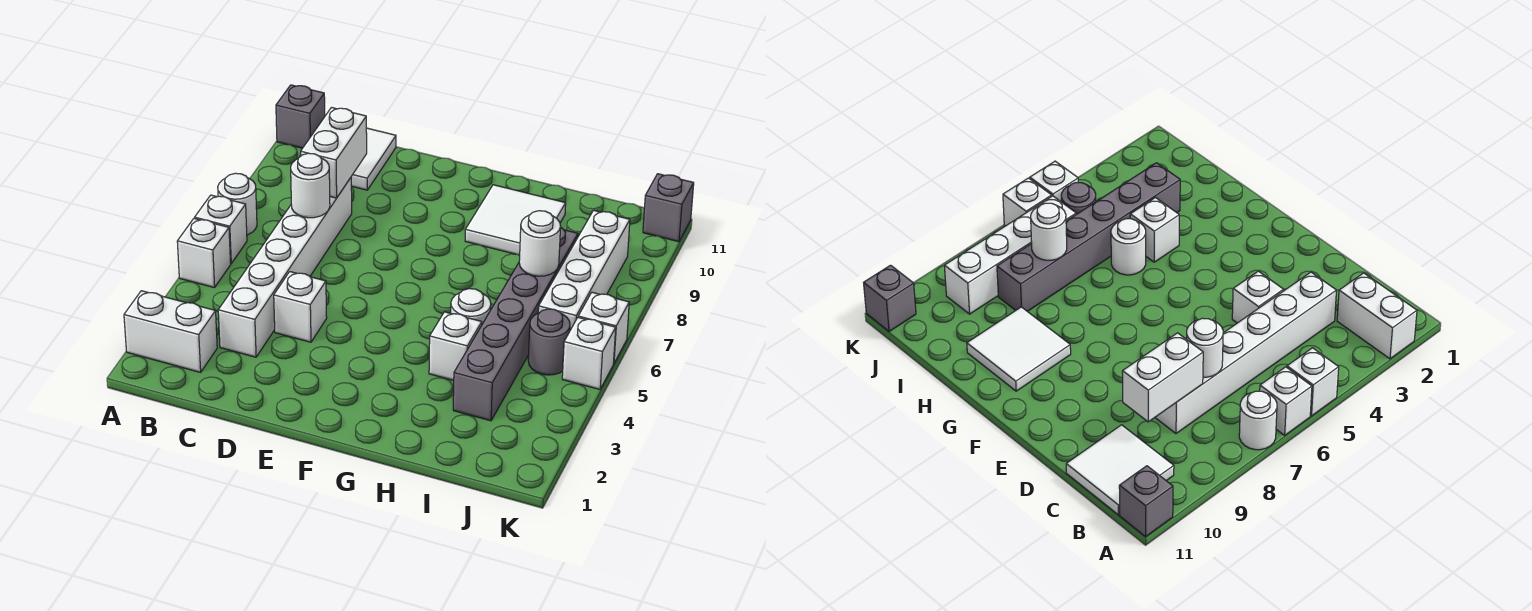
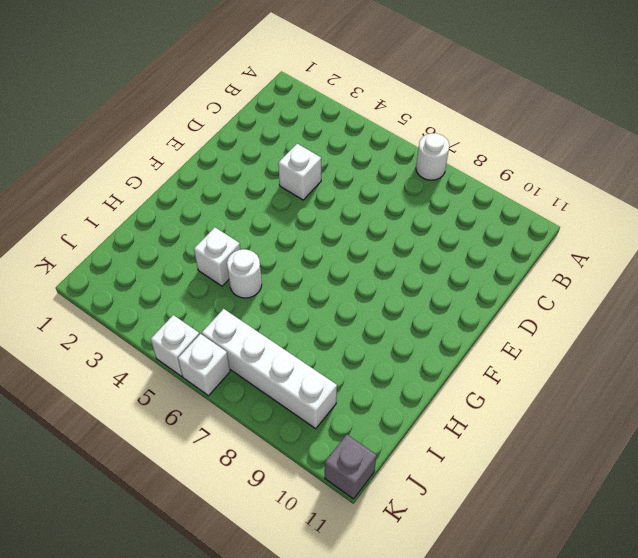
none -> white 1x2 brick [124,291,217,372]
none -> white 1x1 brick [177,218,231,288]
none -> white 1x1 brick [195,195,247,263]

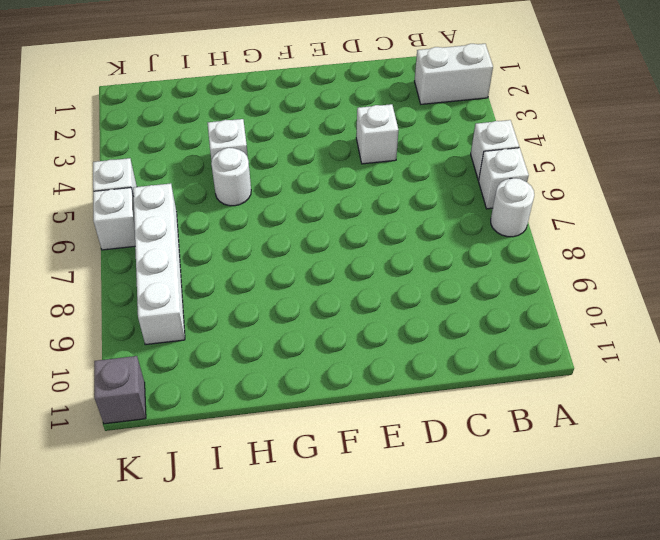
none -> grey 1x1 brick [276,85,325,148]
none -> white 2x2 tile [300,128,396,190]
none -> white 1x6 brick [218,178,352,357]

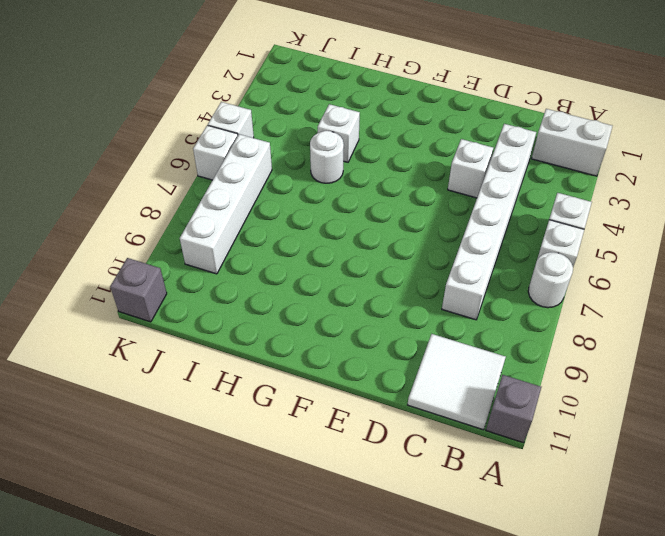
none -> white 2x2 tile [465,185,566,255]
none -> grey 1x6 brick [453,228,578,421]
none -> grey 1x1 round brick [528,309,570,375]

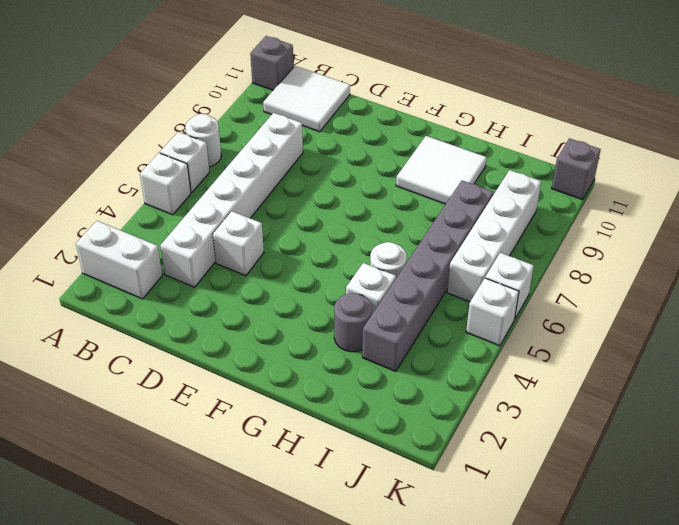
grey 1x1 round brick [334,293,372,352] -> grey 1x1 round brick moved to [528,309,570,375]
none -> white 1x1 round brick [291,153,330,218]
none -> white 1x2 brick [301,108,367,198]
none -> white 1x1 round brick [519,211,561,276]

